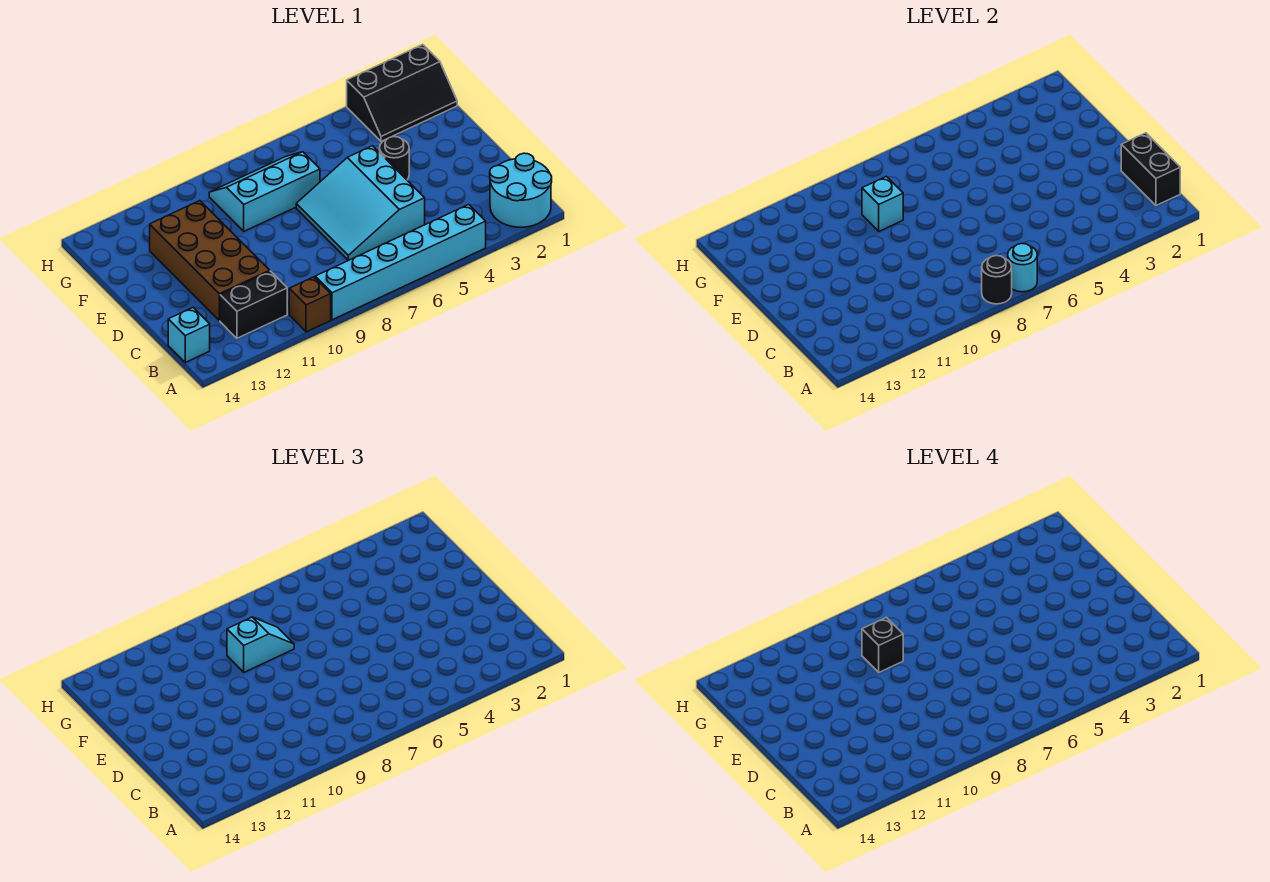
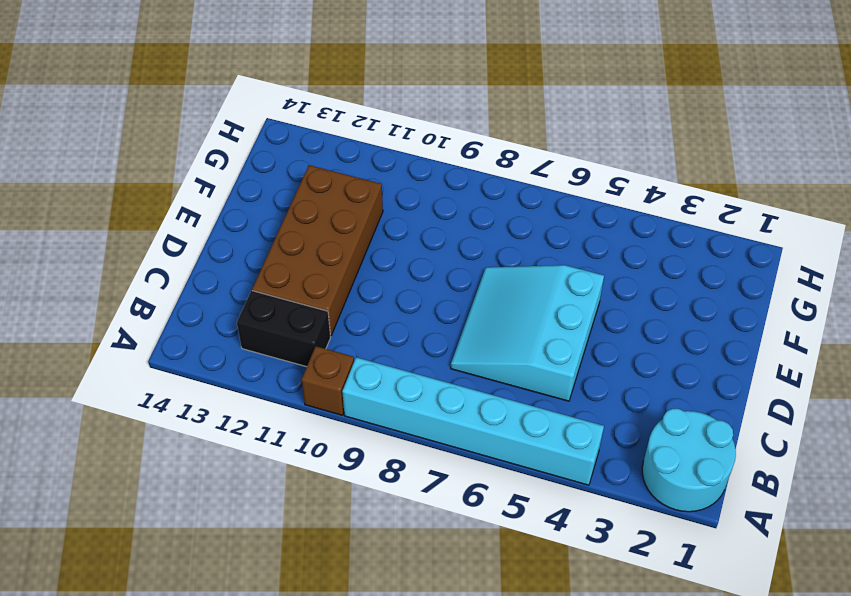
none -> cyan 1x1 brick [168,308,210,362]
none -> black 1x1 round brick [380,137,409,180]
none -> cyan 2x3 slope [209,152,320,231]

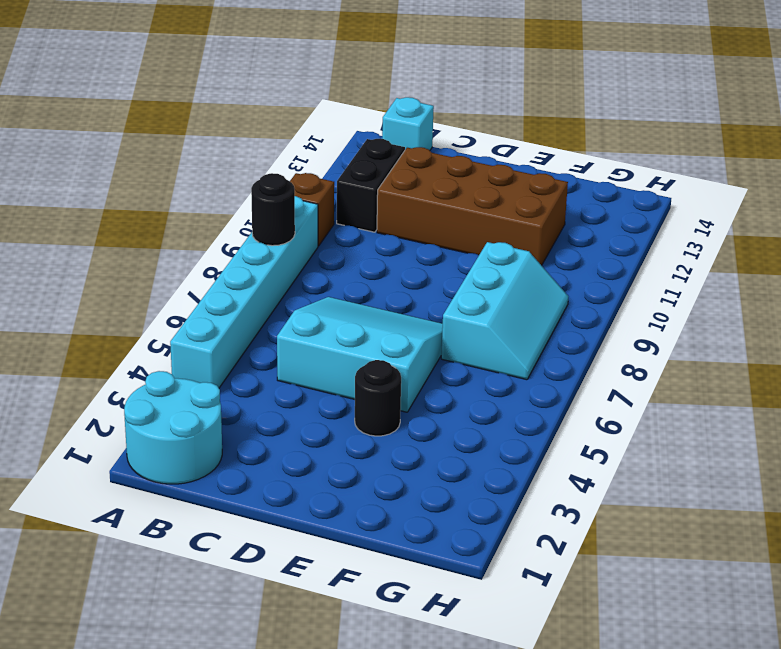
none -> black 2x3 slope [347,45,457,141]
none -> cyan 1x1 round brick [1008,243,1037,292]
none -> black 1x2 brick [1121,133,1180,206]

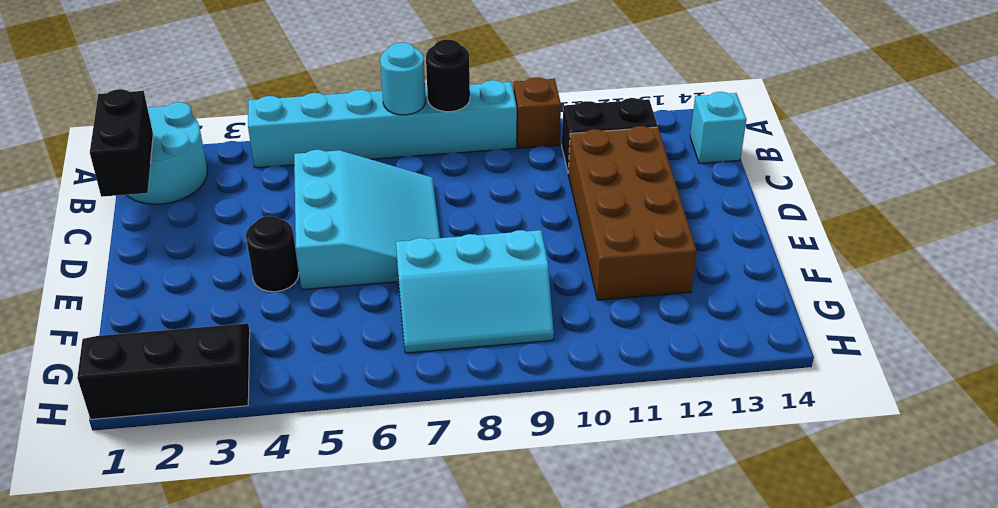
none -> cyan 1x1 brick [862,176,903,231]
none -> cyan 1x2 slope [227,617,294,672]
none -> black 1x1 brick [862,617,903,672]

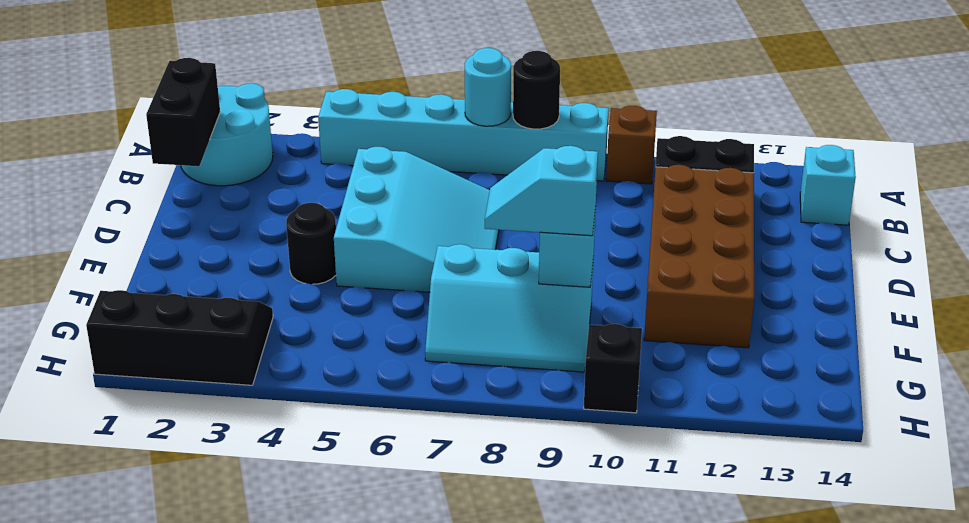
black 1x1 brick [584,324,642,413] -> black 1x1 brick moved to [862,617,903,672]

